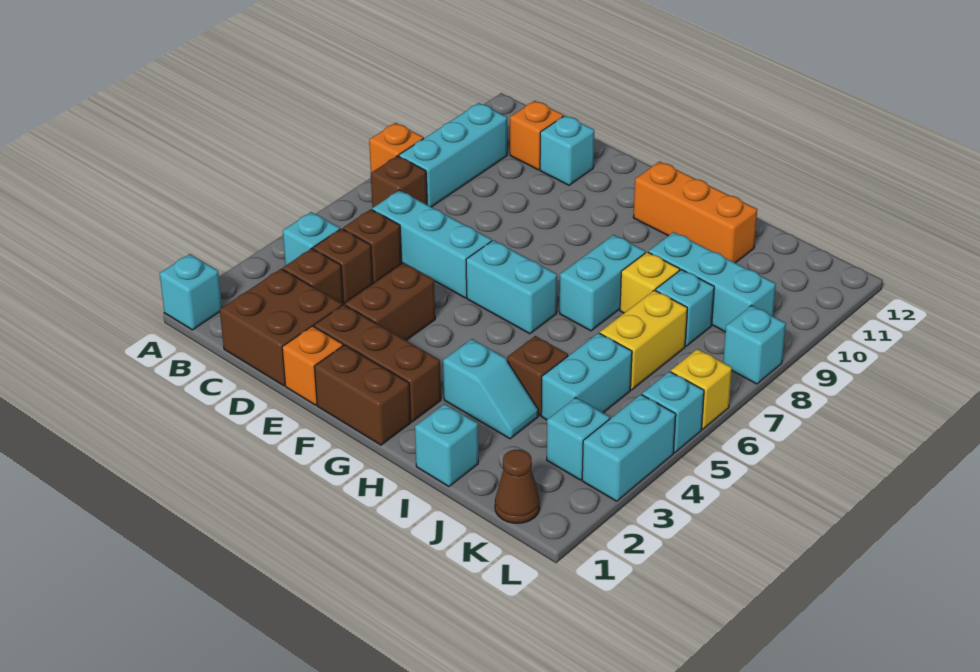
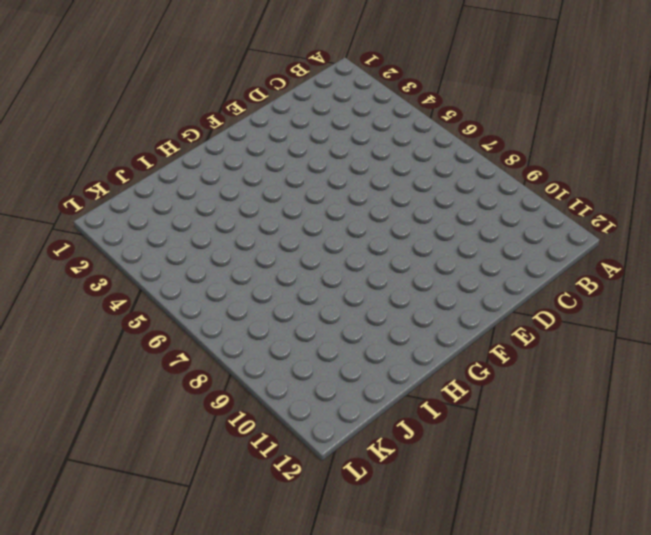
none -> cyan 1x1 brick [160,254,222,330]
none -> orange 1x1 brick [369,123,424,173]
none -> cyan 1x1 brick [283,212,340,265]
none -> brown 1x1 brick [371,156,427,208]

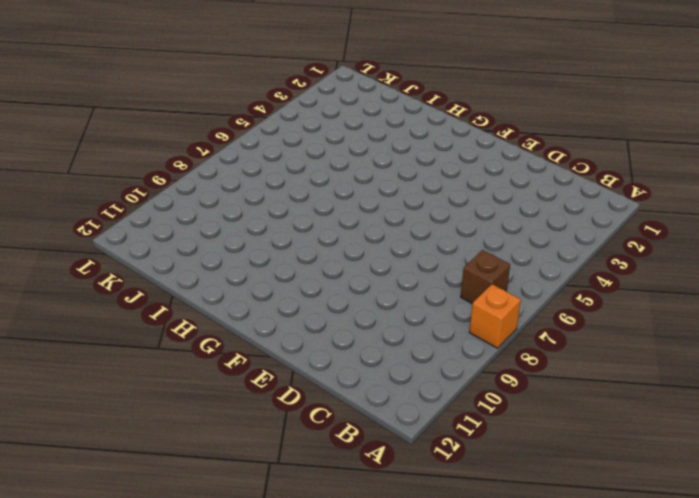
none -> cyan 1x1 brick [160,254,222,330]
none -> cyan 1x1 brick [283,212,340,265]
none -> cyan 1x3 brick [399,103,507,207]
none -> brown 2x2 brick [220,269,342,386]

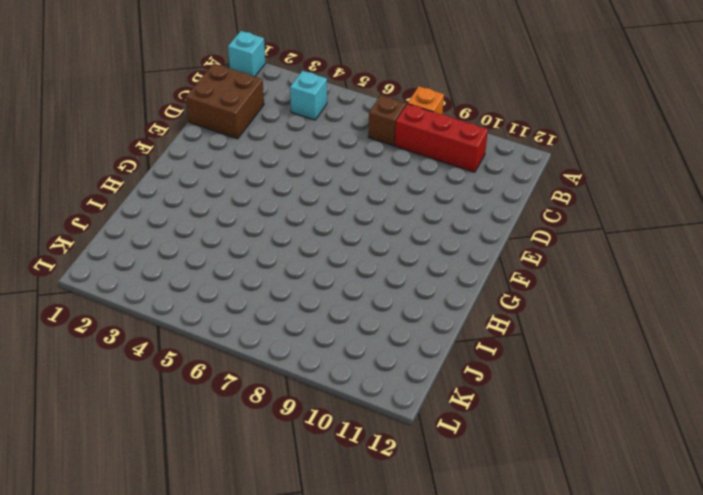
red 1x3 brick [395,104,488,172] -> cyan 1x3 brick [399,103,507,207]
none -> brown 1x1 brick [283,248,343,305]
none -> brown 1x1 brick [313,229,373,303]
none -> brown 1x1 brick [343,209,402,283]
none -> cyan 1x3 brick [372,190,492,298]

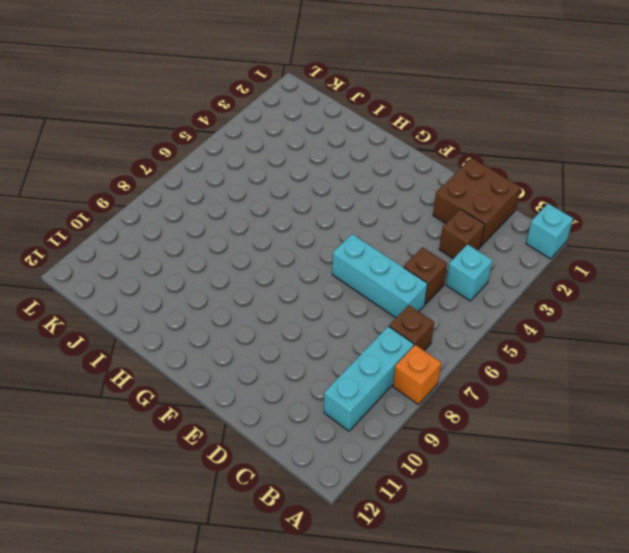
none -> brown 1x1 brick [313,229,373,303]
none -> orange 1x1 brick [510,101,564,170]
none -> cyan 1x1 brick [540,116,594,185]
none -> orange 1x1 brick [282,326,343,405]

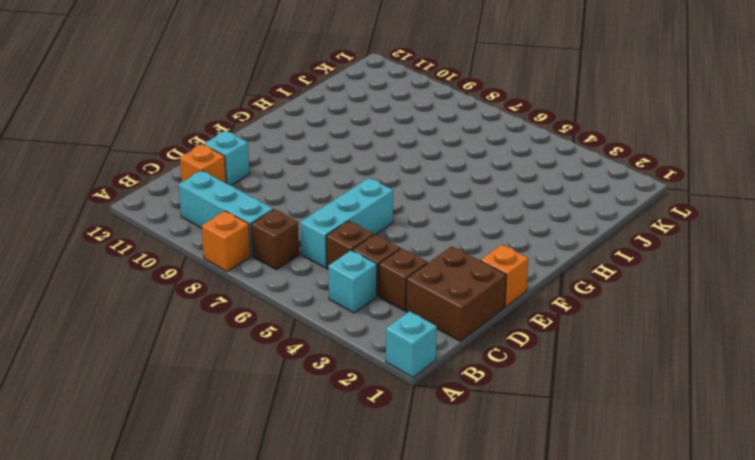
none -> brown 1x3 brick [314,304,441,422]
none -> brown 1x2 brick [345,263,435,340]
none -> brown 1x2 brick [314,345,411,445]
none -> cyan 1x2 brick [466,240,557,334]

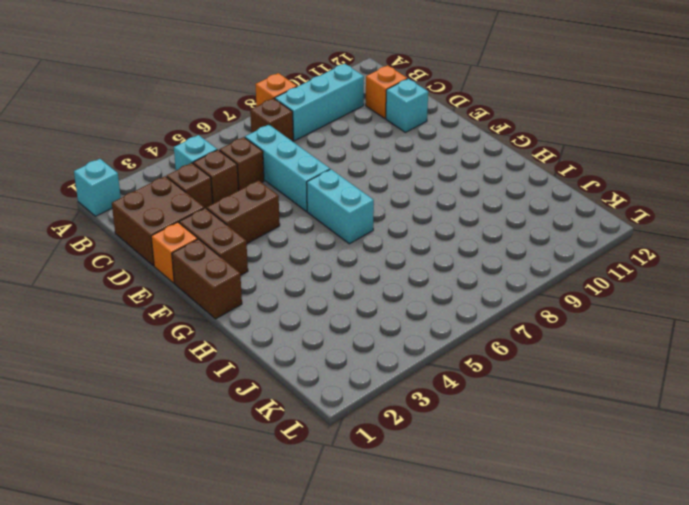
brown 1x2 brick [179,208,248,275] -> brown 1x3 brick [314,304,441,422]
none -> orange 1x3 brick [633,162,757,263]
none -> cyan 1x2 slope [443,339,538,439]
none -> cyan 1x2 brick [560,235,646,331]
none -> cyan 1x1 brick [415,404,478,487]

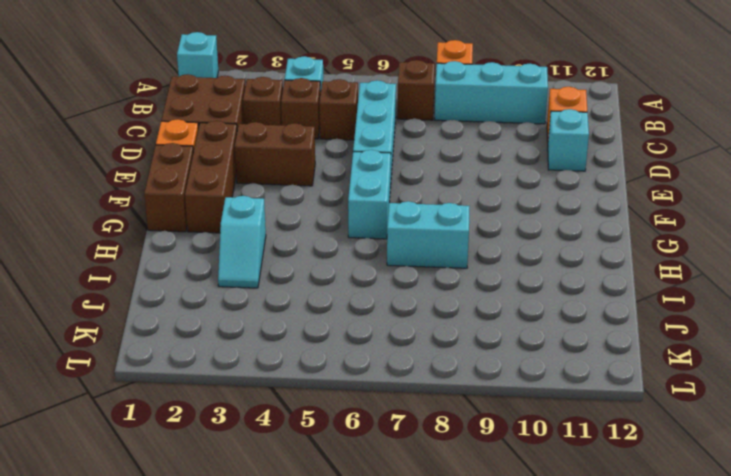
none -> orange 1x3 brick [633,162,757,263]
none -> cyan 1x1 brick [415,404,478,487]
none -> brown 1x1 brick [507,336,568,416]
none -> yellow 1x1 brick [620,252,680,313]

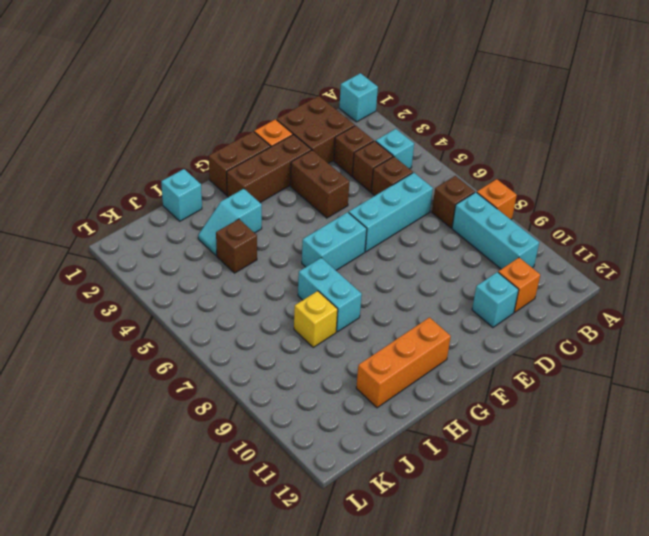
none -> cyan 1x3 brick [648,232,776,332]
none -> cyan 1x2 brick [541,333,632,420]
none -> yellow 1x2 brick [600,290,687,390]
none -> cyan 1x1 brick [656,270,714,346]

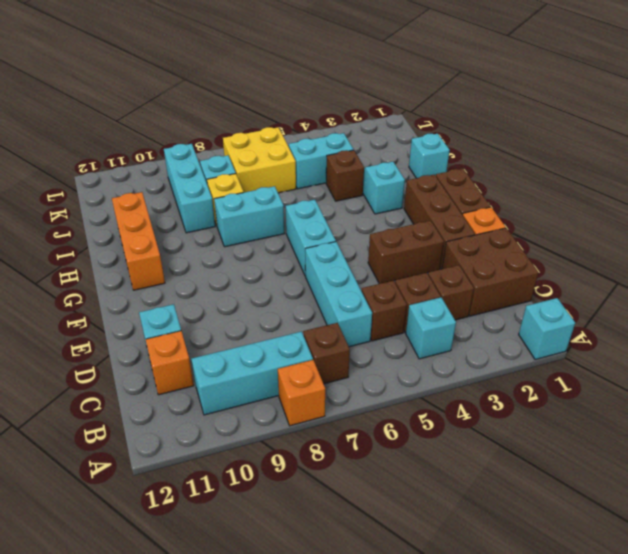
yellow 2x2 brick [223,127,296,193] -> yellow 1x2 brick [600,290,687,390]
none -> brown 1x1 cone [495,450,540,523]
none -> cyan 1x1 brick [547,397,610,480]
none -> cyan 1x2 brick [582,395,676,501]
none -> cyan 1x1 brick [642,371,704,453]

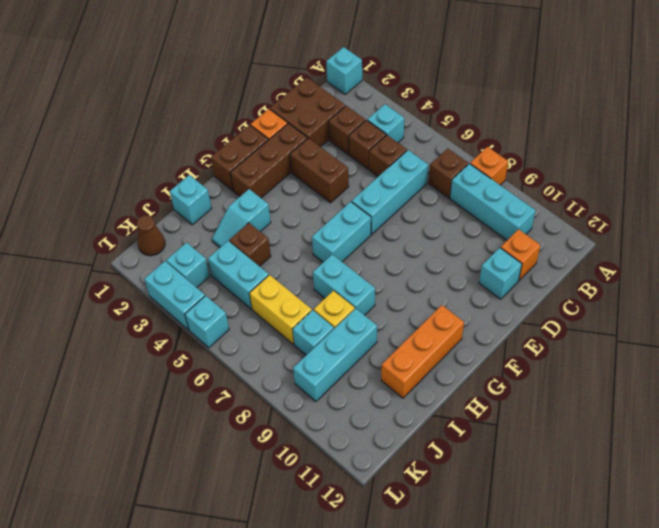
none -> yellow 1x1 brick [671,349,732,429]
none -> cyan 1x1 brick [723,306,786,384]

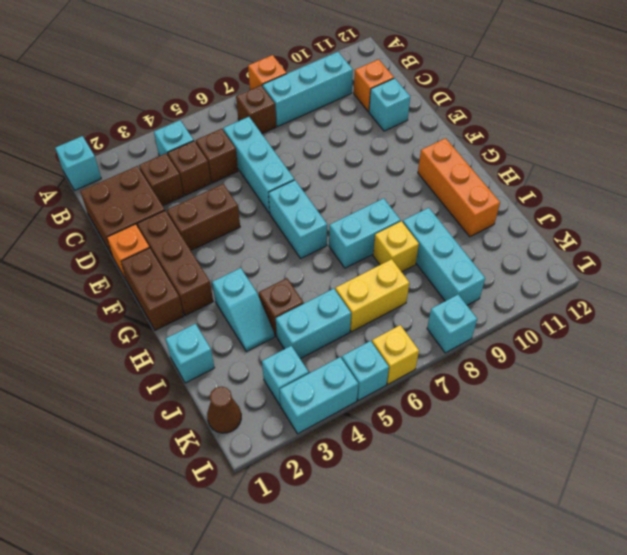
none -> cyan 1x1 brick [656,270,714,346]

